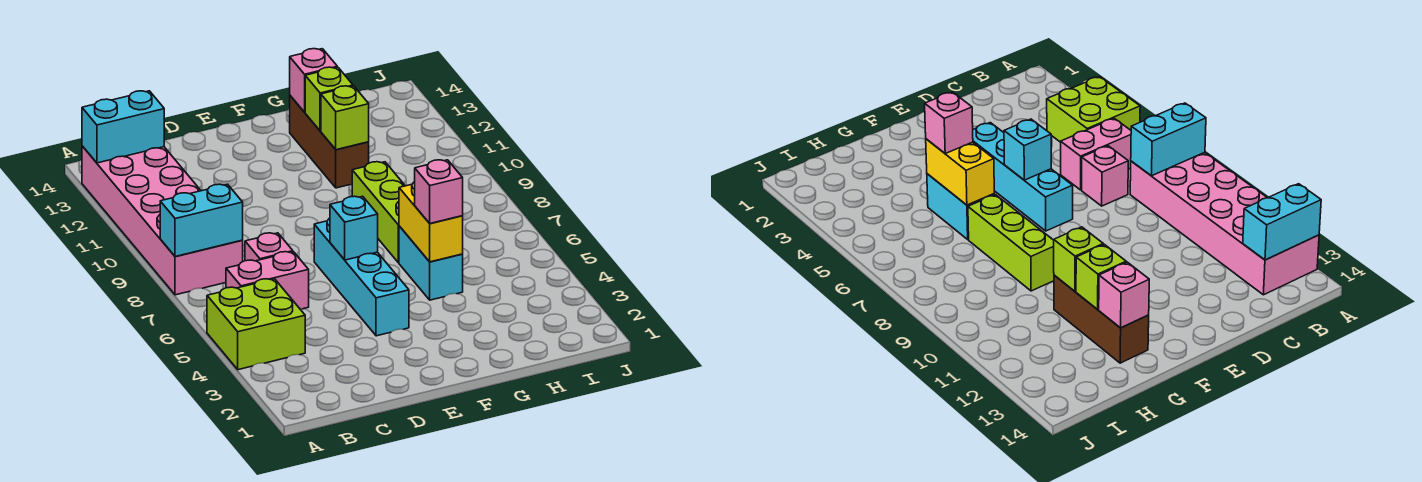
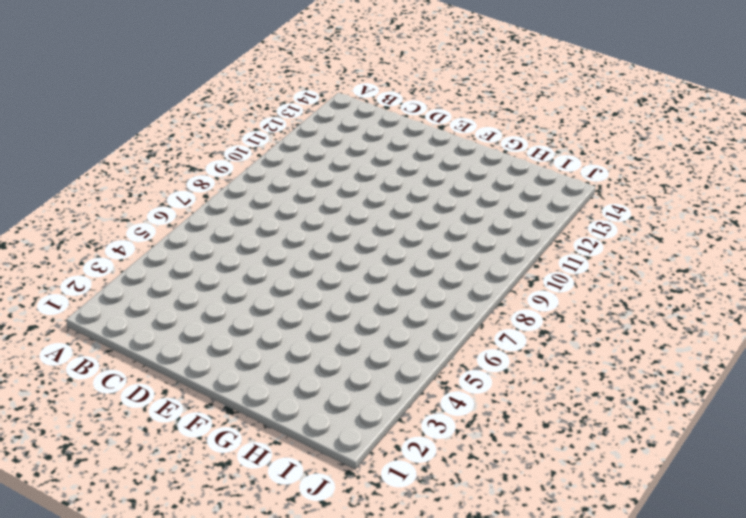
none -> lime 2x2 brick [207,279,305,370]
none -> pink 2x6 brick [82,146,243,295]
none -> pink 1x2 brick [226,252,309,309]

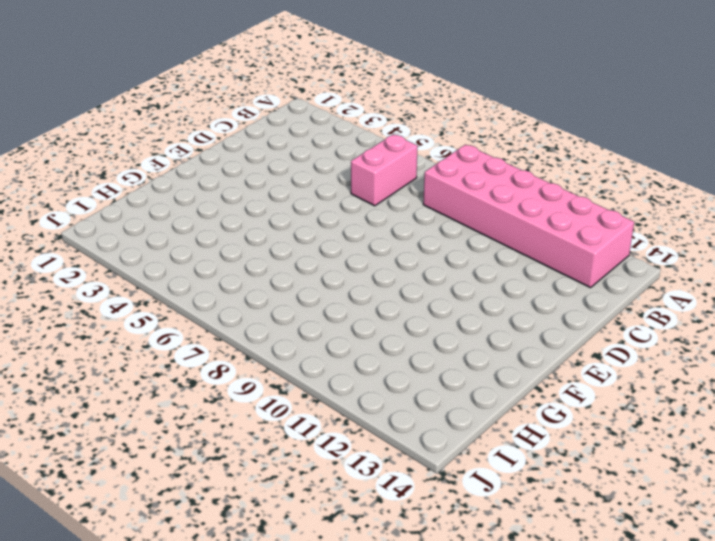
none -> lime 2x2 brick [207,279,305,370]
none -> pink 1x1 brick [245,233,293,261]
none -> cyan 1x4 brick [314,218,409,336]

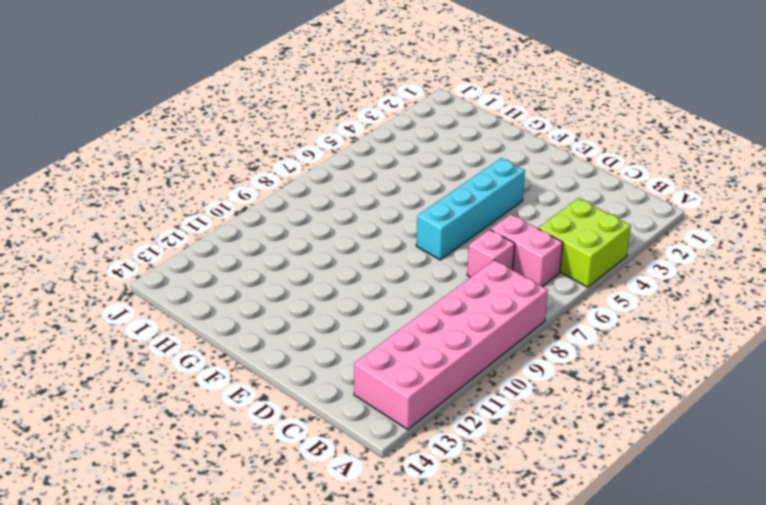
none -> cyan 1x2 brick [399,226,463,300]
none -> lime 1x3 brick [352,162,405,263]
none -> brown 1x3 brick [290,96,369,188]

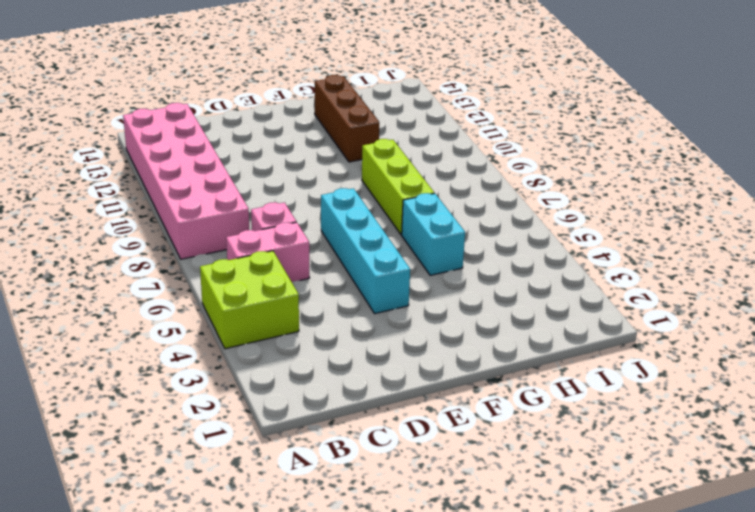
none -> cyan 1x2 brick [160,184,243,257]
none -> cyan 1x2 brick [82,91,164,163]
none -> cyan 1x1 brick [330,196,378,260]

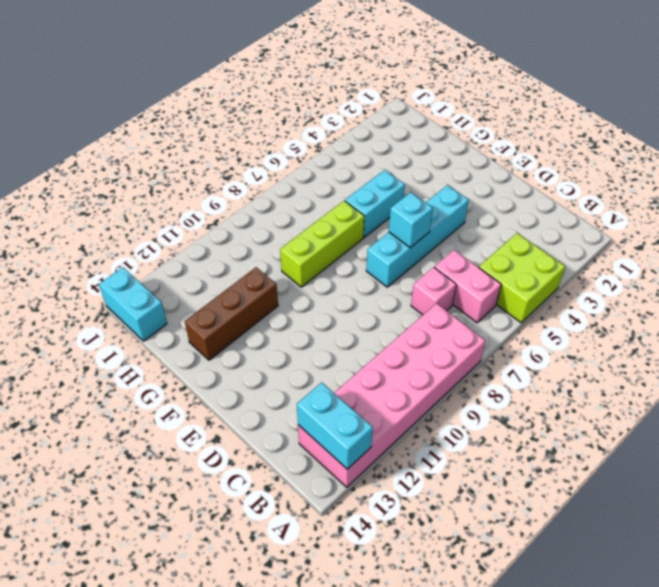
cyan 1x2 brick [99,267,167,341] -> cyan 1x2 brick moved to [160,184,243,257]
none -> yellow 1x2 brick [399,182,463,262]
none -> lime 1x1 brick [321,86,369,150]
none -> lime 1x1 brick [305,67,353,131]

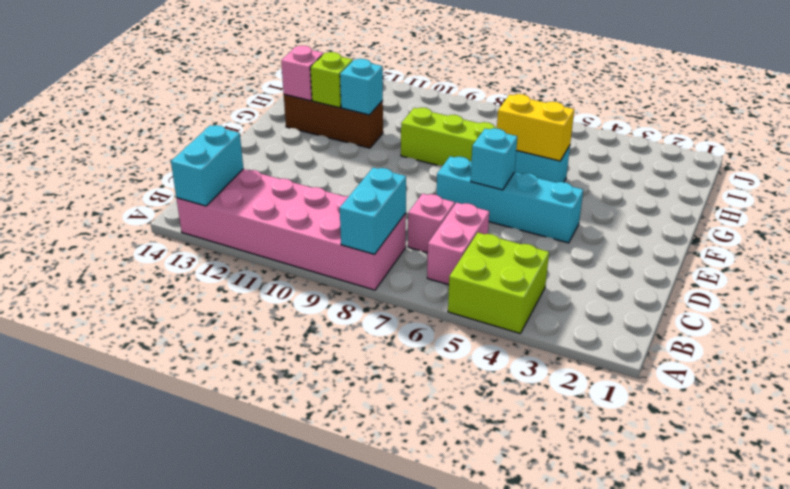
cyan 1x1 brick [340,59,383,115] -> lime 1x1 brick [321,86,369,150]
none -> pink 1x1 brick [415,160,463,224]

